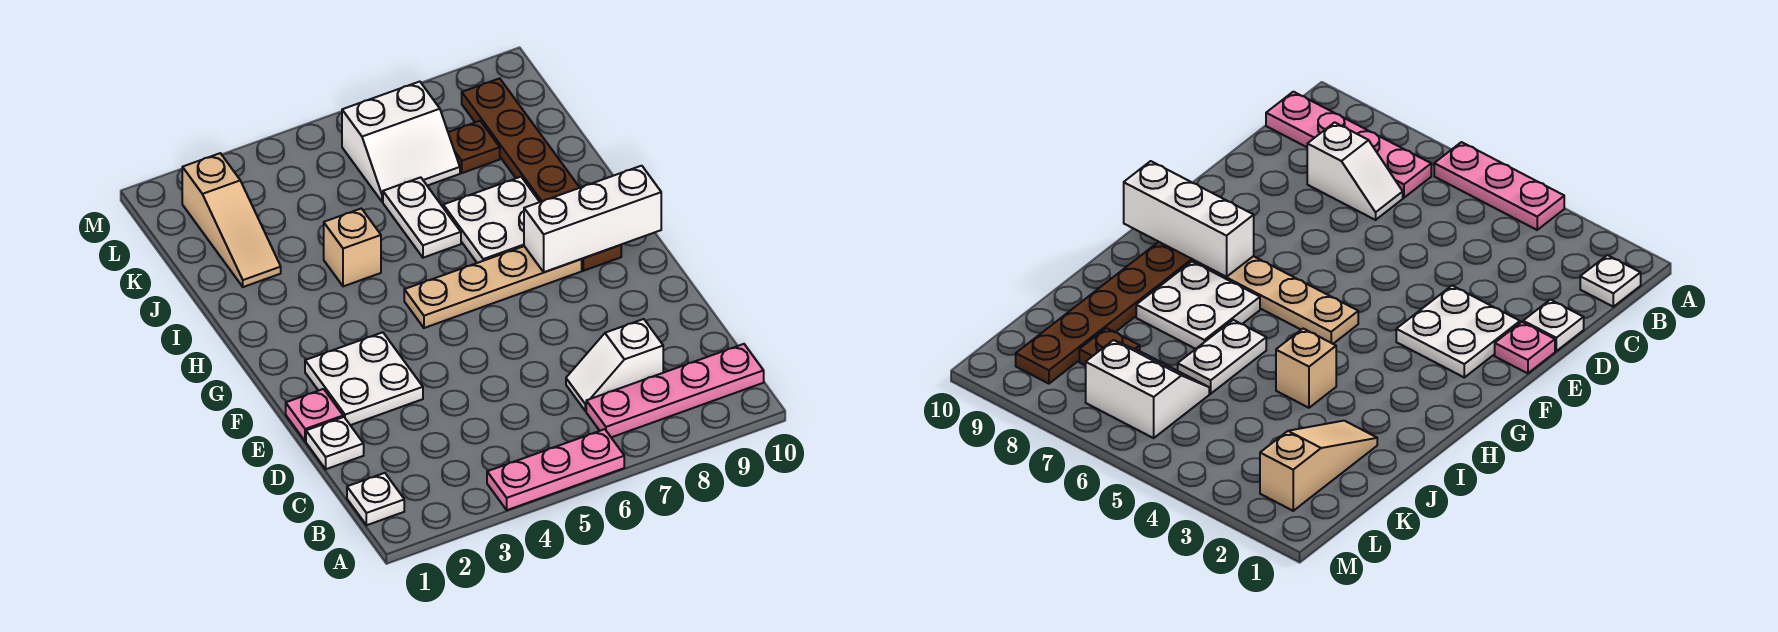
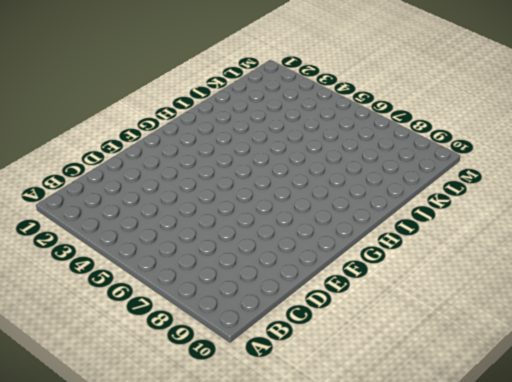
none -> pink 1x3 plate [487,429,624,510]
none -> white 1x1 plate [347,473,404,525]
none -> pink 1x4 plate [586,344,764,437]

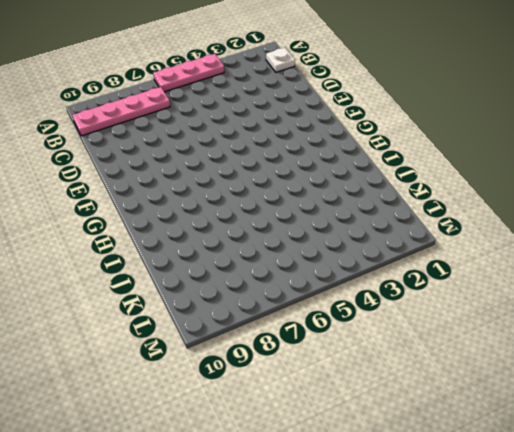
none -> white 1x2 slope [566,319,663,411]
none -> white 1x1 plate [306,417,364,469]
none -> pink 1x1 plate [286,389,343,441]

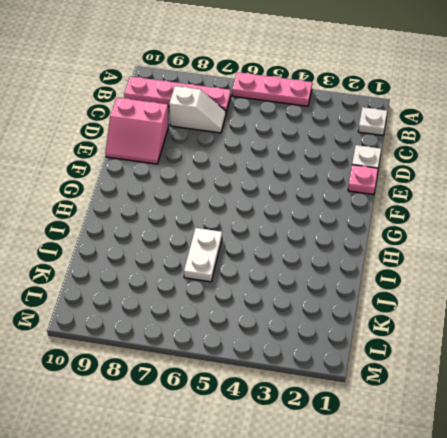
pink 2x2 slope [105,98,169,164] -> none
none -> white 2x2 plate [305,332,423,425]
none -> tan 1x4 plate [404,246,582,328]
none -> brown 1x6 plate [462,78,621,271]

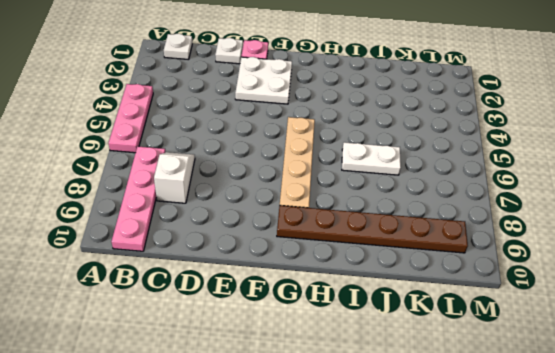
none -> white 2x2 plate [443,177,539,263]
none -> tan 1x1 brick [324,208,381,286]
none -> tan 1x3 slope [182,153,281,287]

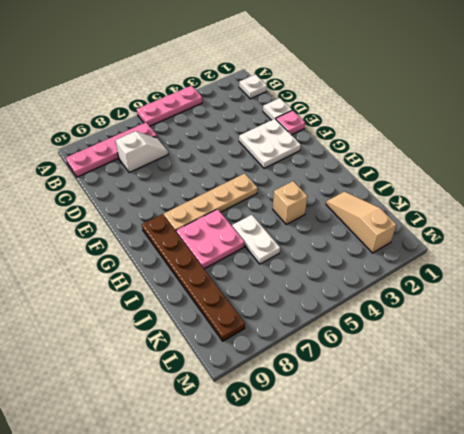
pink 2x2 plate [176,209,244,269] -> white 2x2 plate [443,177,539,263]
none -> white 2x2 slope [342,82,460,202]
none -> brown 1x1 plate [448,121,500,173]
none -> white 1x3 brick [524,166,661,272]

